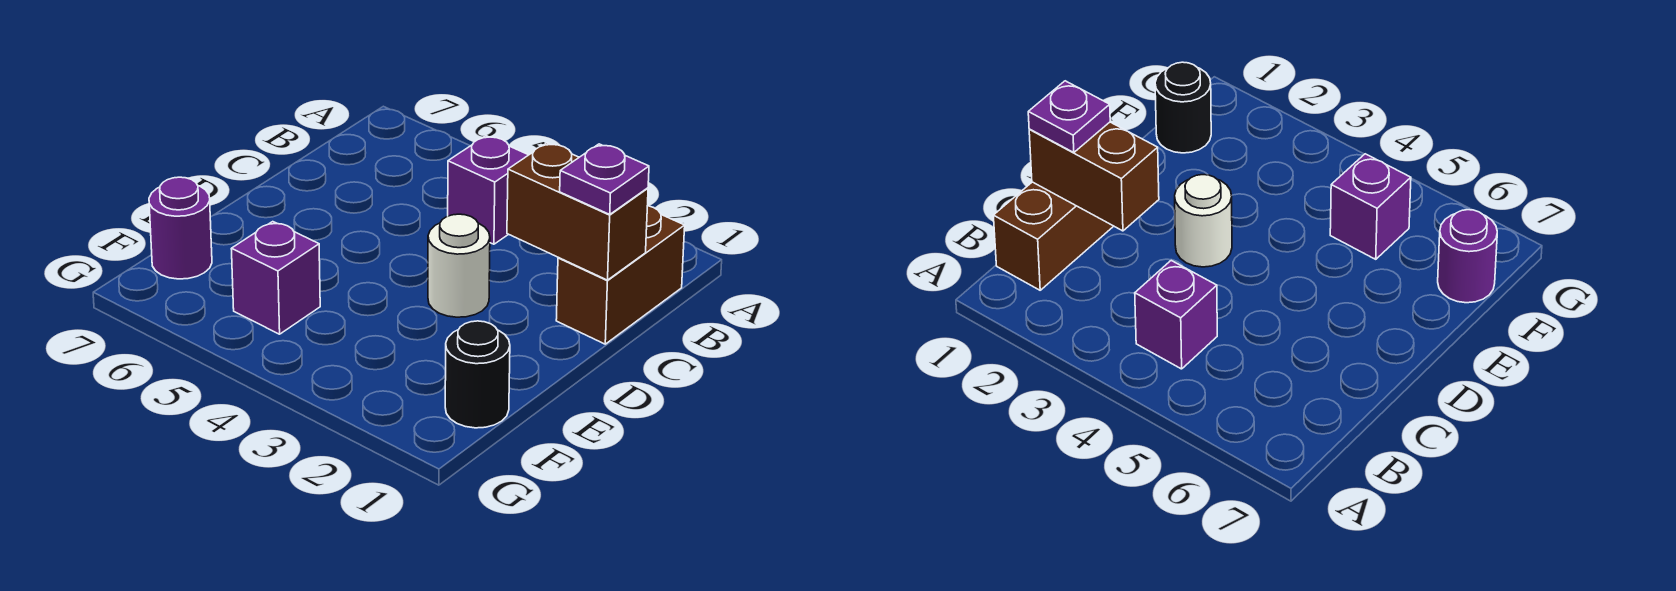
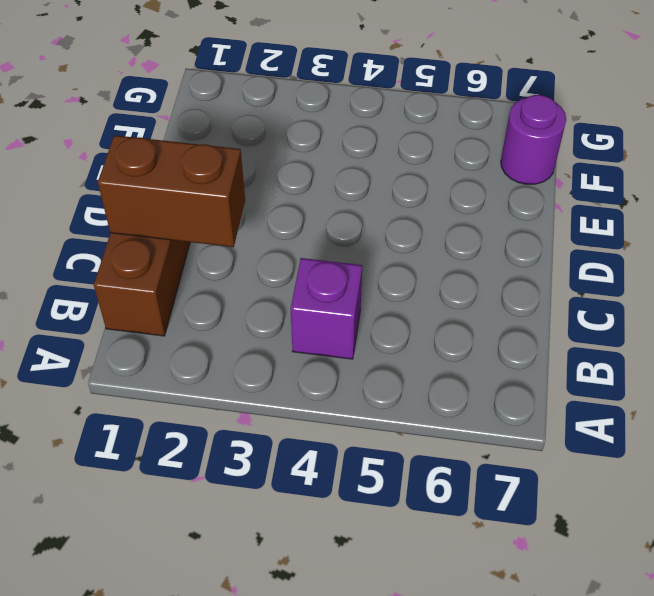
none -> white 1x1 round brick [428,214,490,317]
none -> black 1x1 round brick [445,321,510,428]

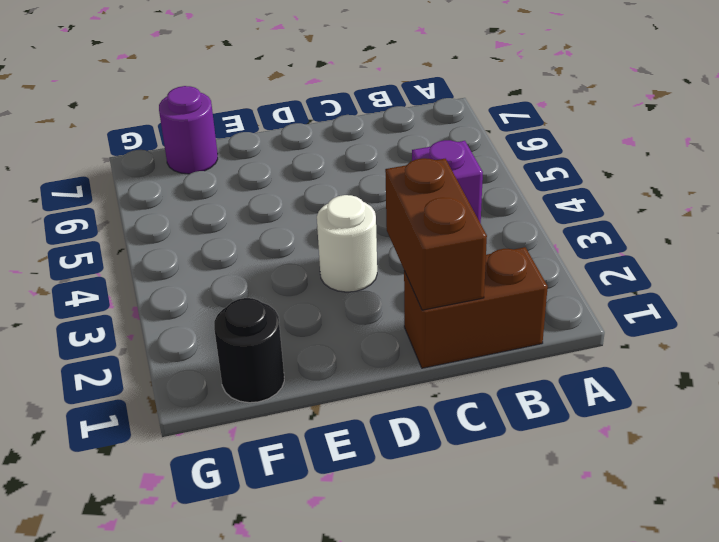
none -> purple 1x1 brick [231,222,320,334]
none -> purple 1x1 plate [560,144,649,214]

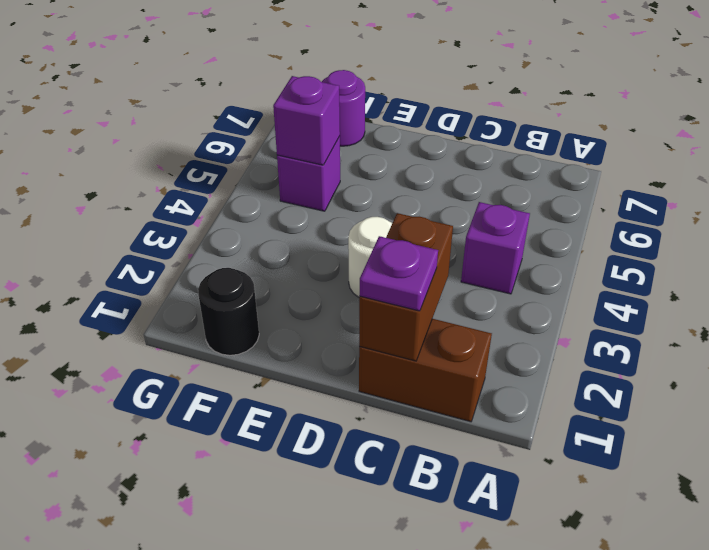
purple 1x1 brick [273,76,340,165] -> none

